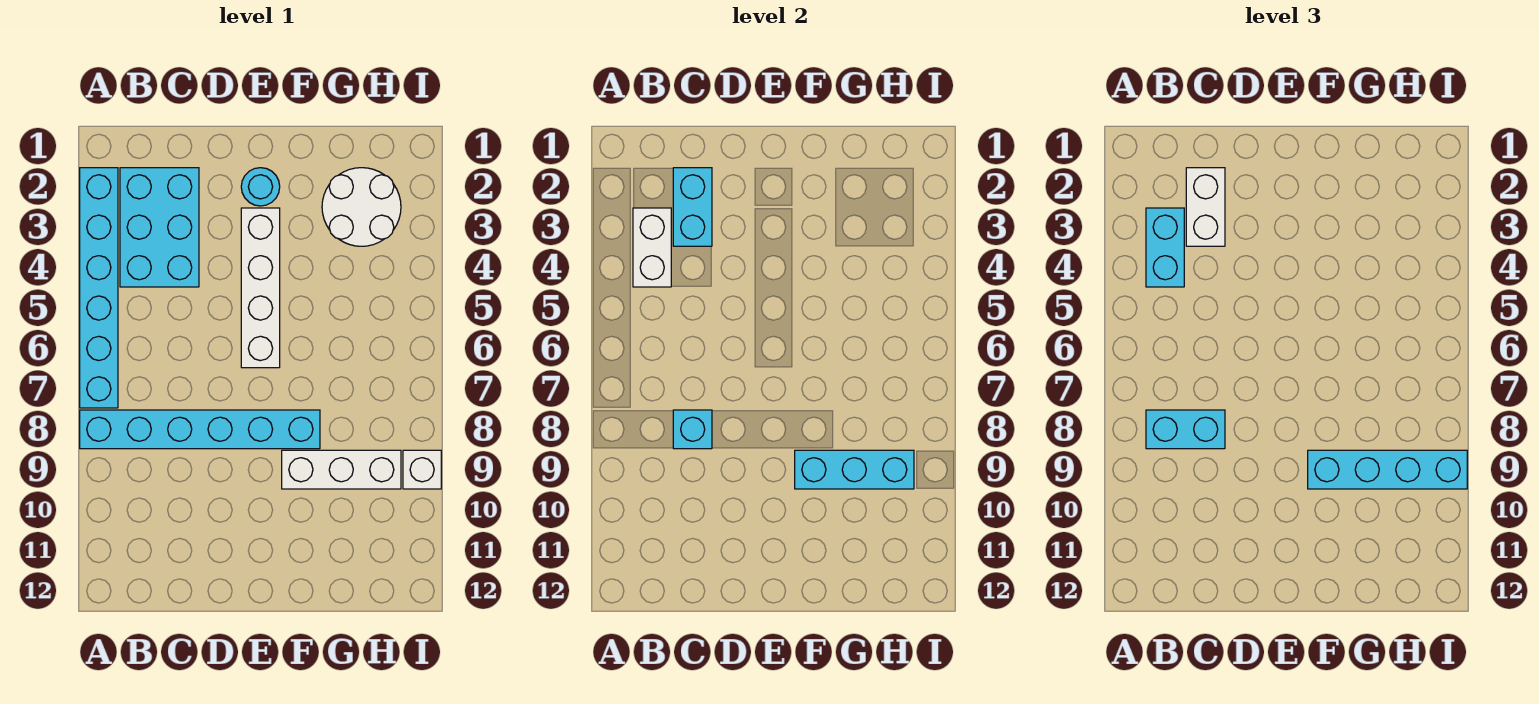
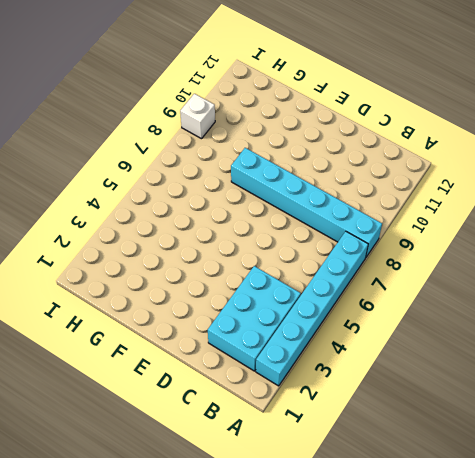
none -> cyan 1x1 round brick [241,168,280,206]
none -> white 1x4 brick [241,208,280,368]
none -> white 1x3 brick [282,450,401,489]

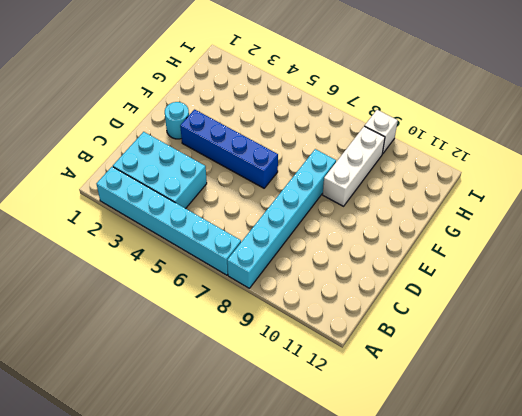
blue 1x4 brick [180,110,278,188] -> white 1x4 brick [241,208,280,368]
none -> white 2x2 round brick [322,168,401,246]
none -> white 1x2 brick [633,208,671,287]
none -> cyan 1x2 brick [673,168,712,246]

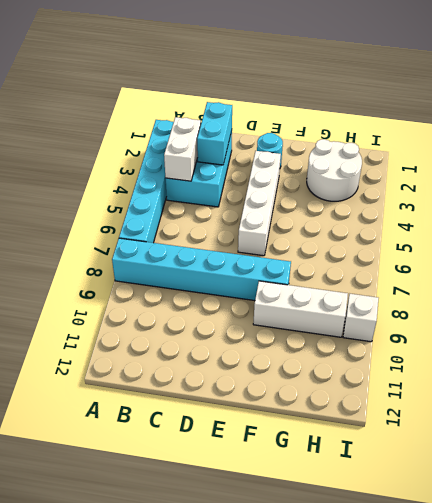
none -> cyan 1x1 brick [673,410,712,449]
none -> cyan 1x3 brick [795,450,914,489]
none -> cyan 1x2 brick [1146,208,1184,287]

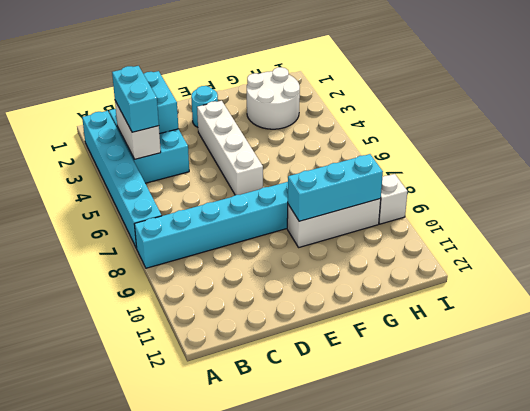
none -> cyan 1x1 brick [673,410,712,449]
none -> cyan 1x2 brick [1146,410,1225,449]
none -> white 1x2 brick [1186,168,1225,246]

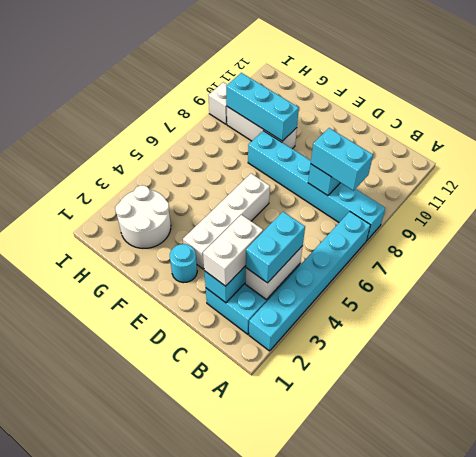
none -> cyan 1x4 brick [1308,450,1467,489]

